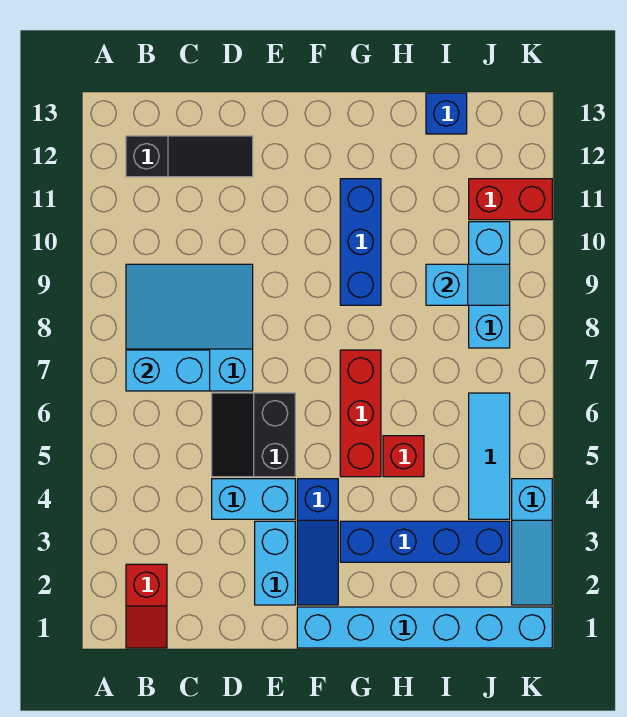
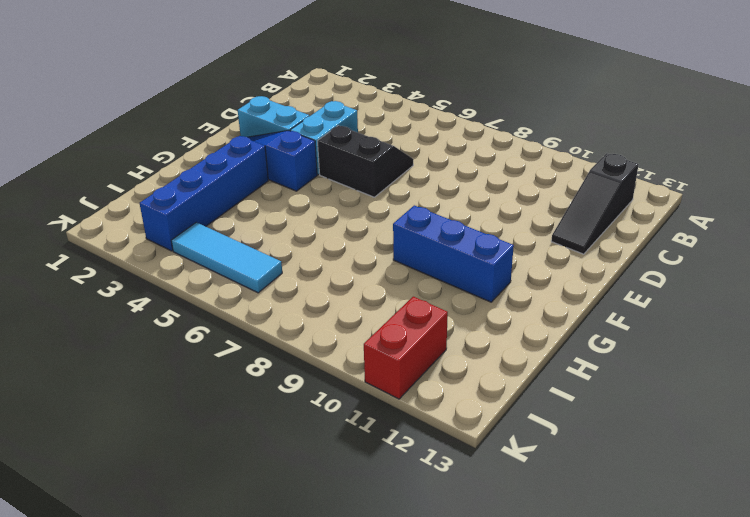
none -> red 1x2 slope [126,564,167,648]
none -> cyan 3x3 slope [126,264,253,391]
none -> cyan 1x6 brick [297,607,552,648]

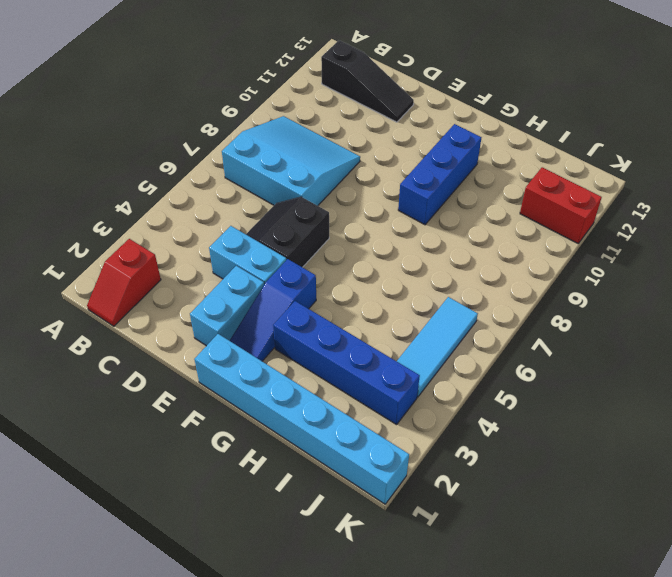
none -> red 1x3 brick [340,350,381,477]
none -> red 1x1 brick [383,436,424,477]
none -> blue 1x1 brick [426,93,467,134]

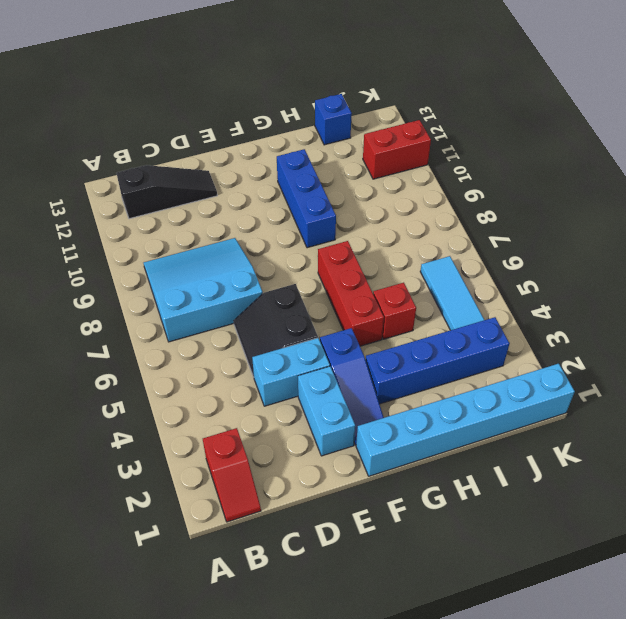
none -> cyan 1x3 brick [469,222,510,348]
none -> cyan 1x3 slope [512,479,552,605]
none -> cyan 1x2 brick [126,350,210,391]

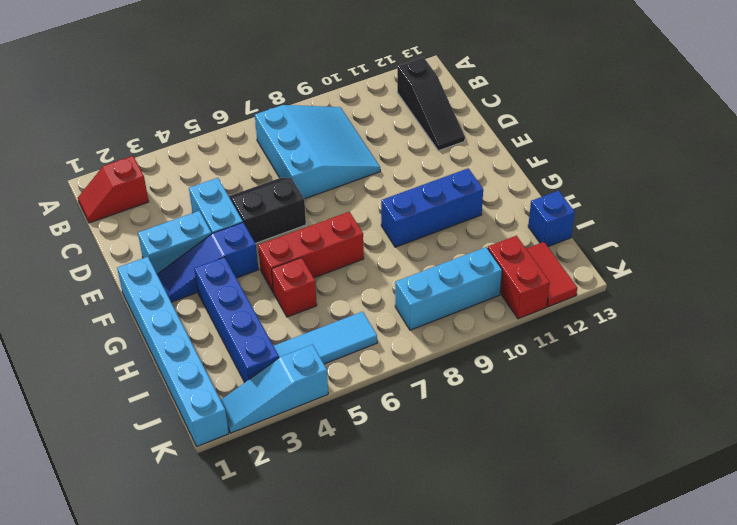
red 1x2 tile [526,242,577,307] -> none
none -> cyan 1x2 brick [126,350,210,391]
none -> cyan 1x2 slope [426,264,510,305]

